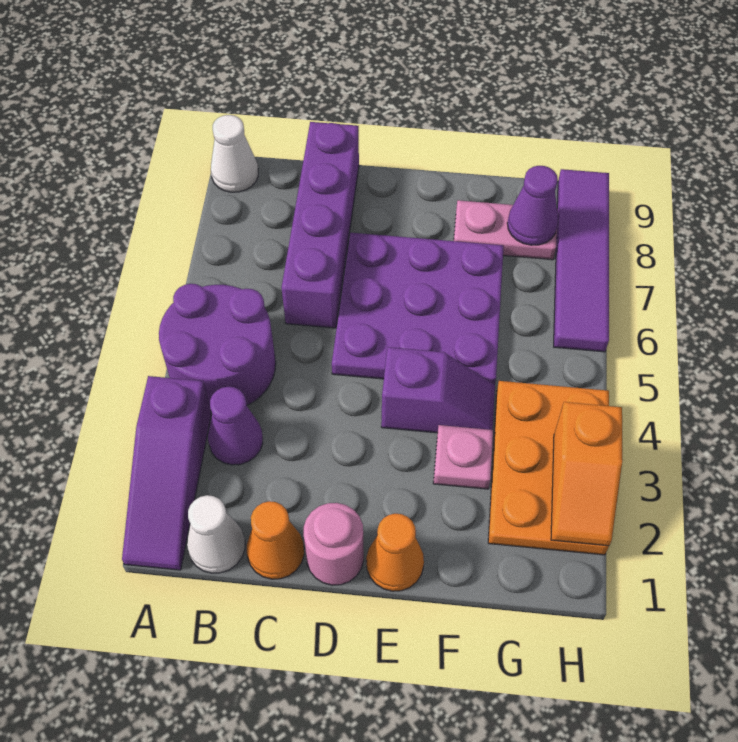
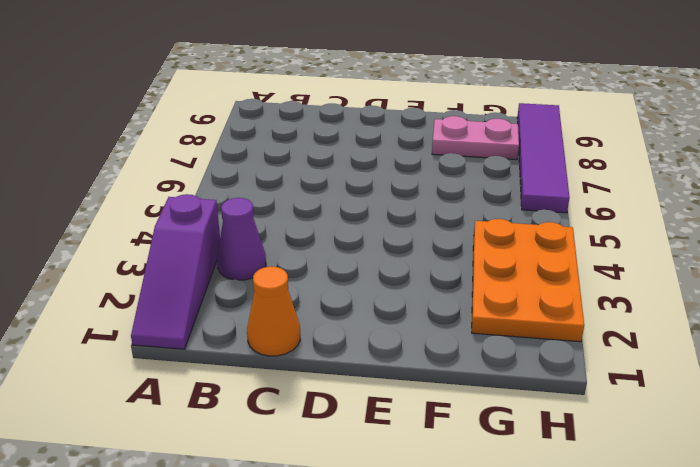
none -> purple 2x2 round brick [159,284,276,411]
none -> white 1x1 cone [211,115,258,192]
none -> white 1x1 cone [187,495,245,573]

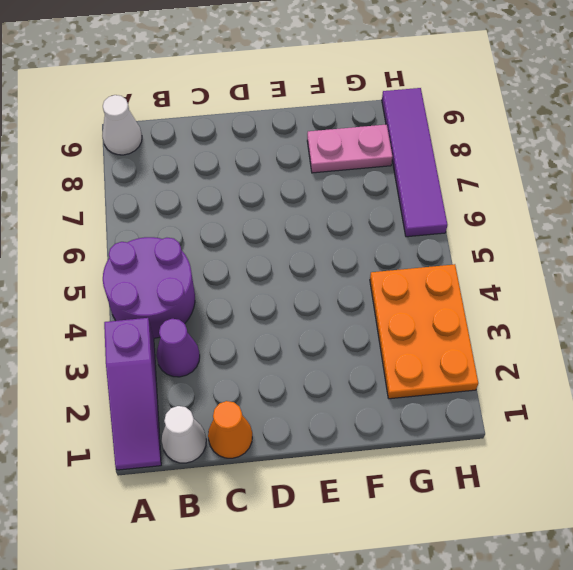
none -> purple 1x4 brick [282,122,359,328]
none -> pink 1x1 round brick [304,503,364,585]
none -> purple 3x3 plate [332,233,504,385]

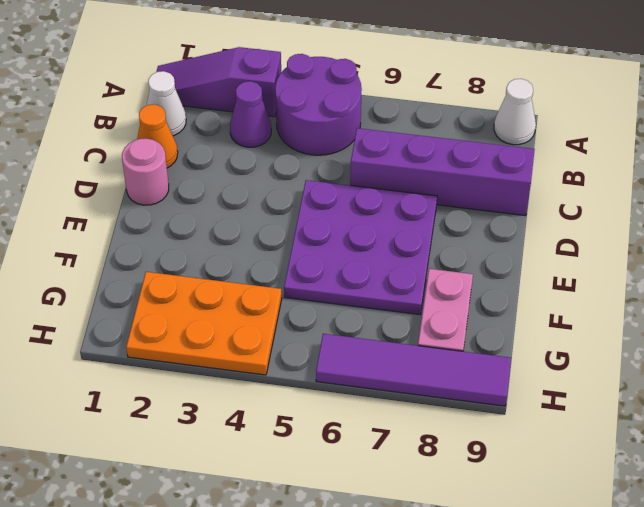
none -> orange 1x1 cone [366,514,424,591]
none -> purple 1x2 slope [381,347,495,433]
none -> pink 1x1 plate [433,425,493,489]

